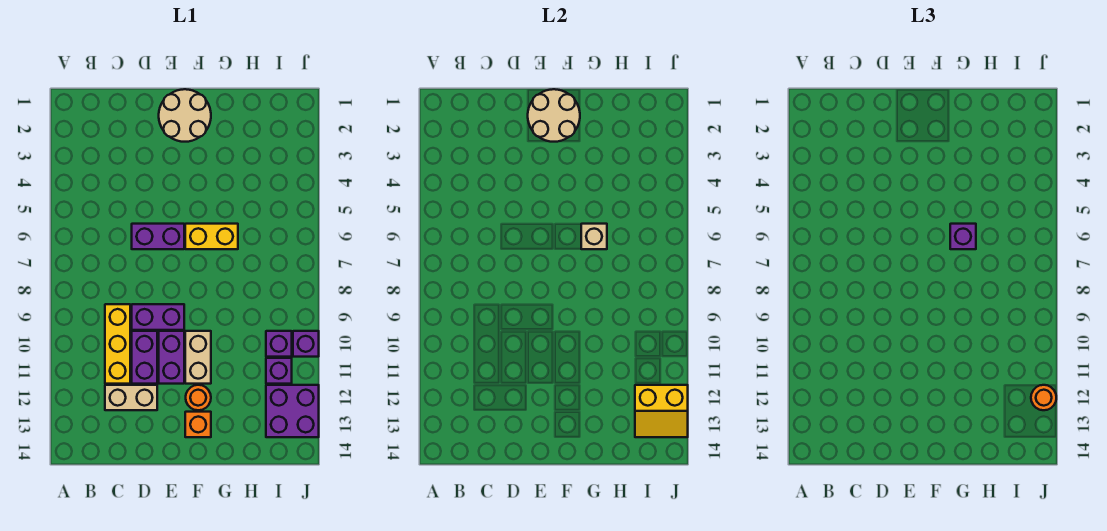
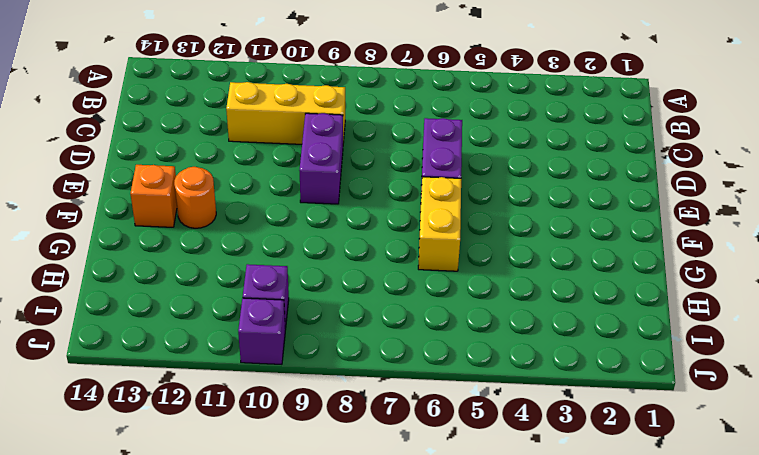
none -> tan 1x2 brick [105,385,157,410]
none -> purple 1x2 brick [132,331,157,384]
none -> tan 2x2 round brick [159,89,211,142]

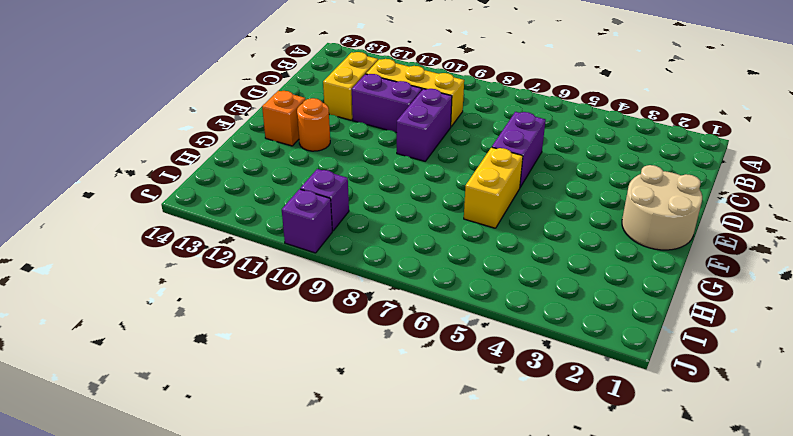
yellow 1x2 brick [323,52,378,120] -> tan 1x2 brick [105,385,157,410]
none -> purple 1x2 brick [159,331,184,384]
none -> tan 1x2 brick [185,331,211,384]
none -> purple 1x1 brick [266,358,292,384]

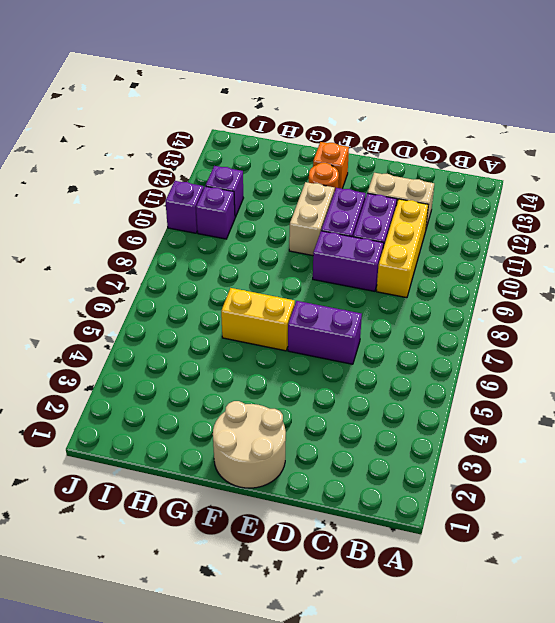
none -> purple 2x2 brick [266,385,319,437]
none -> tan 2x2 round brick [528,89,580,142]
none -> tan 1x1 brick [581,224,607,249]

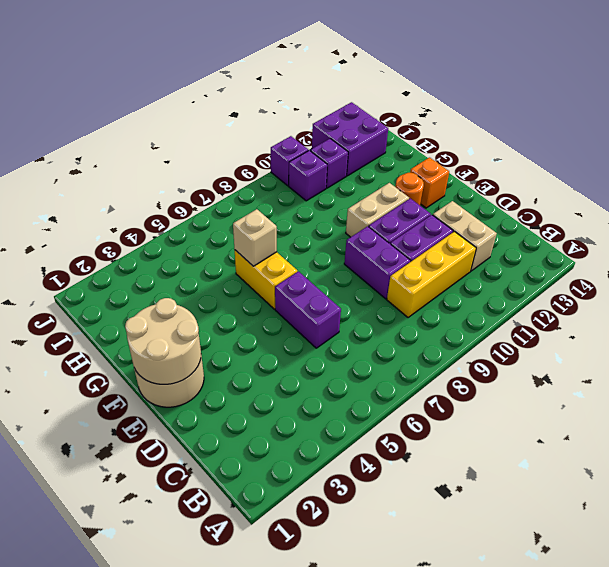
none -> yellow 2x2 slope [635,385,688,437]
none -> purple 1x1 brick [950,224,976,249]
none -> orange 1x1 round brick [1031,385,1056,410]

